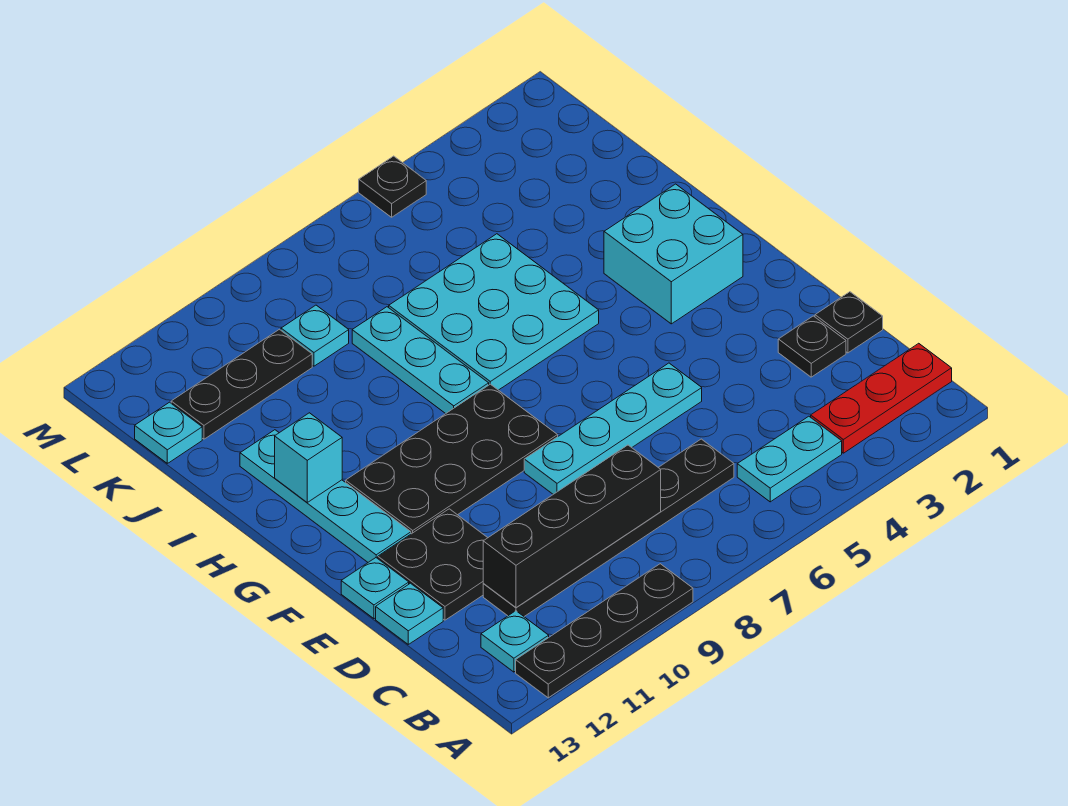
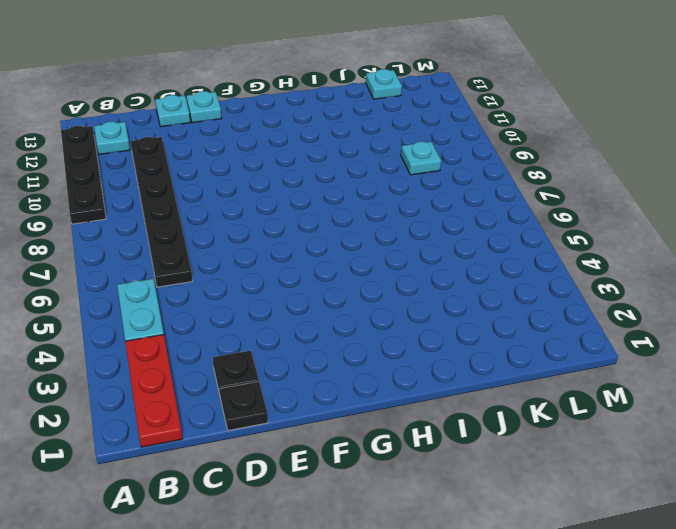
none -> black 2x2 plate [378,509,488,620]
none -> cyan 1x4 plate [524,363,702,494]
none -> black 2x4 plate [346,384,558,534]

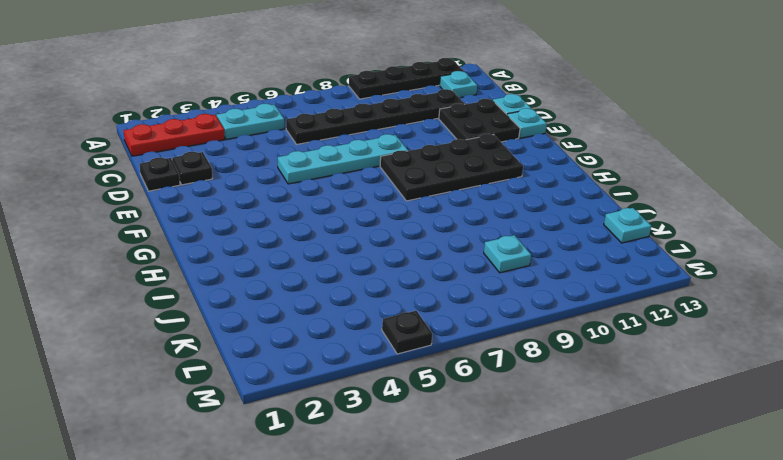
none -> cyan 1x4 plate [240,430,411,562]
none -> cyan 2x2 brick [604,184,743,324]
none -> cyan 3x3 plate [389,234,599,390]

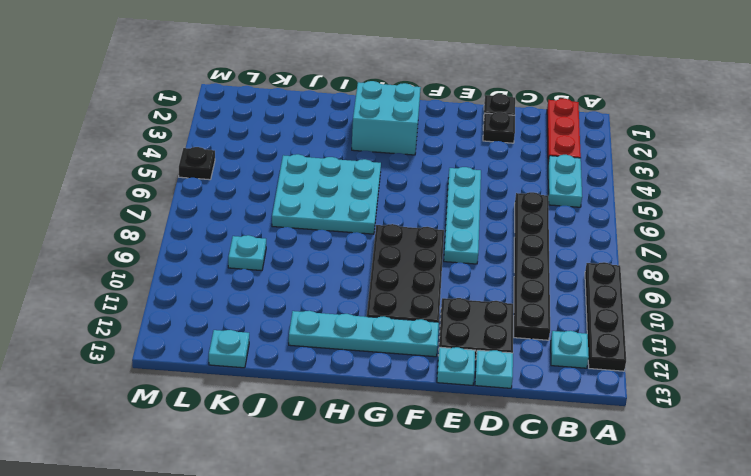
none -> cyan 1x3 plate [352,307,489,414]
none -> black 1x3 plate [171,329,312,439]
none -> black 1x4 brick [483,445,661,608]

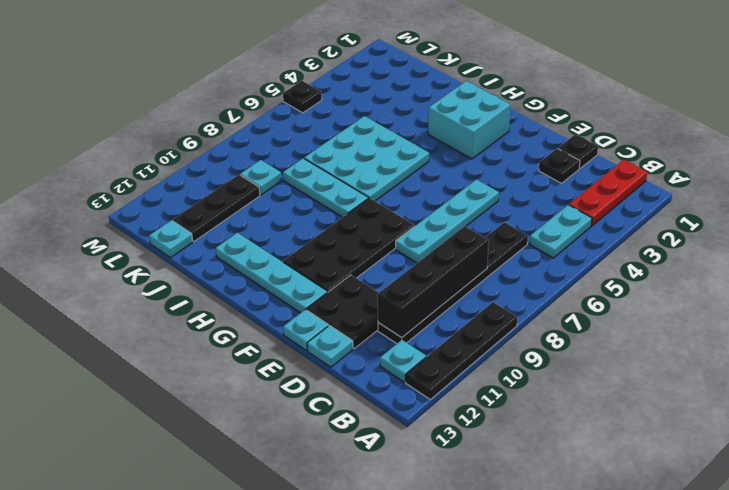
none -> cyan 1x1 brick [275,413,342,502]

